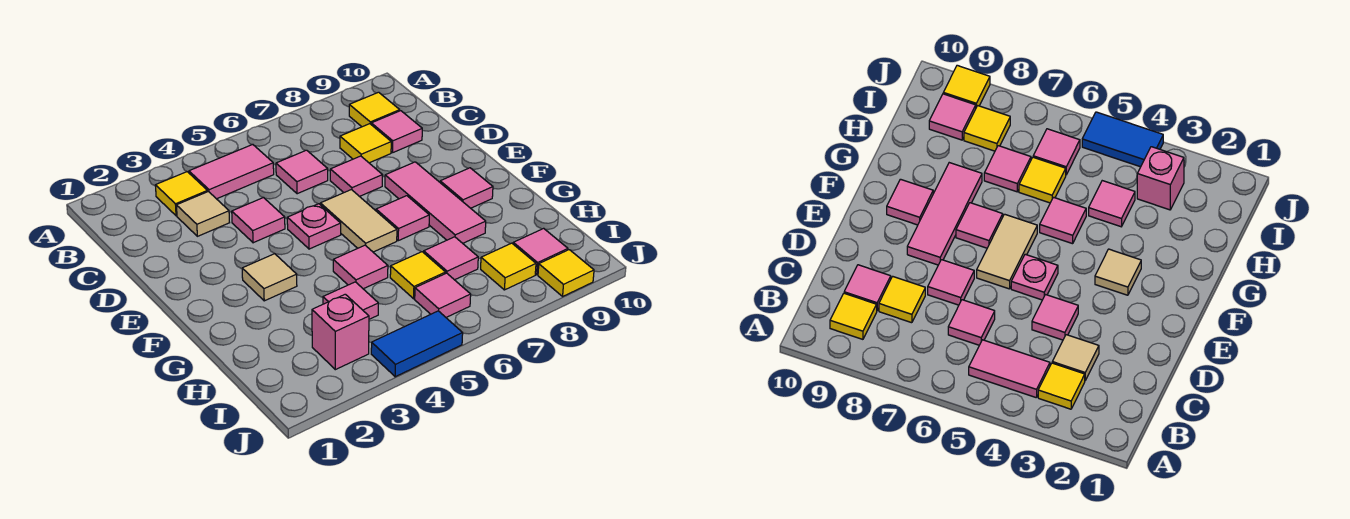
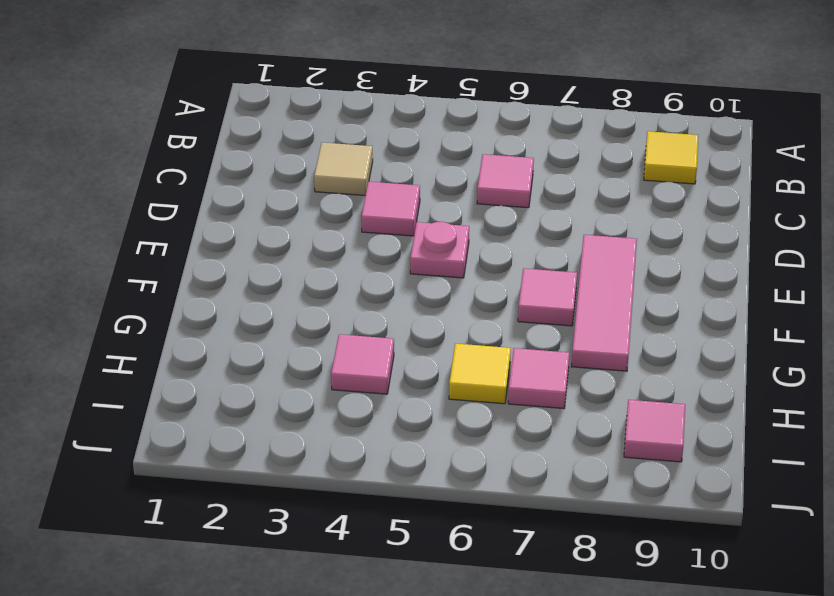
none -> yellow 1x1 tile [155,172,208,216]
none -> pink 1x2 tile [189,145,274,199]
none -> yellow 1x1 tile [340,124,391,163]

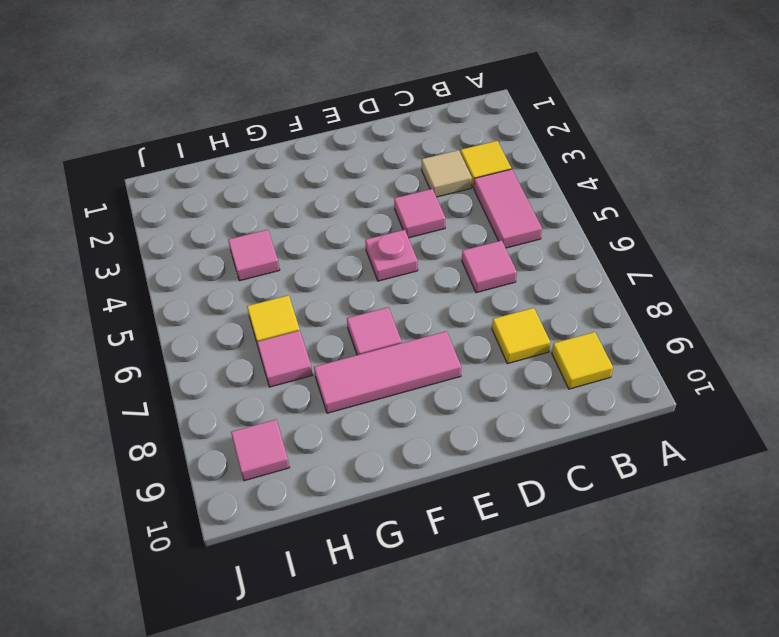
none -> pink 1x1 tile [371,111,422,153]
none -> pink 1x1 tile [330,156,383,197]
none -> tan 1x2 tile [320,190,397,252]

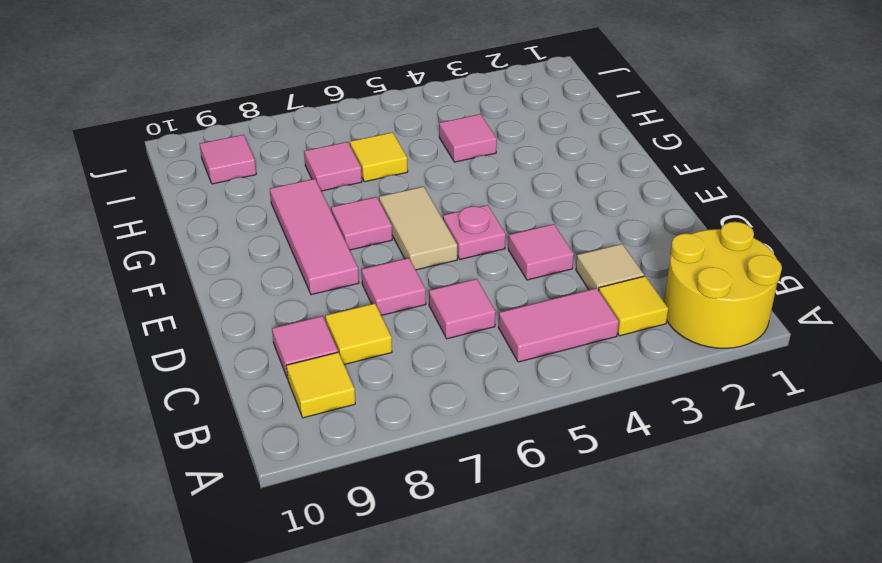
yellow 2x2 round brick [664,222,782,348] -> none
none -> tan 1x1 tile [242,254,297,301]
none -> pink 1x1 tile [440,168,493,208]
none -> pink 1x1 tile [333,245,388,289]

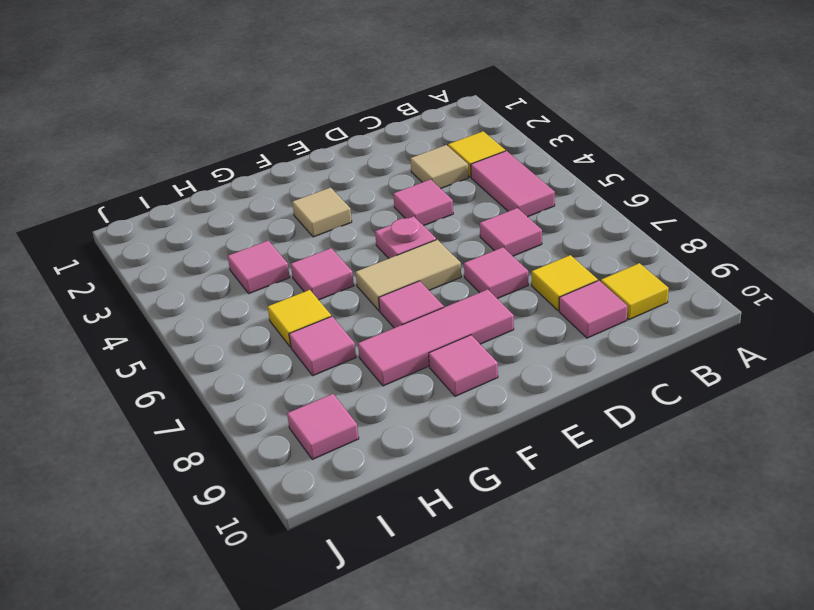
none -> pink 1x1 brick [312,294,369,370]
none -> pink 1x1 tile [415,273,471,317]
none -> yellow 1x1 tile [481,243,536,290]

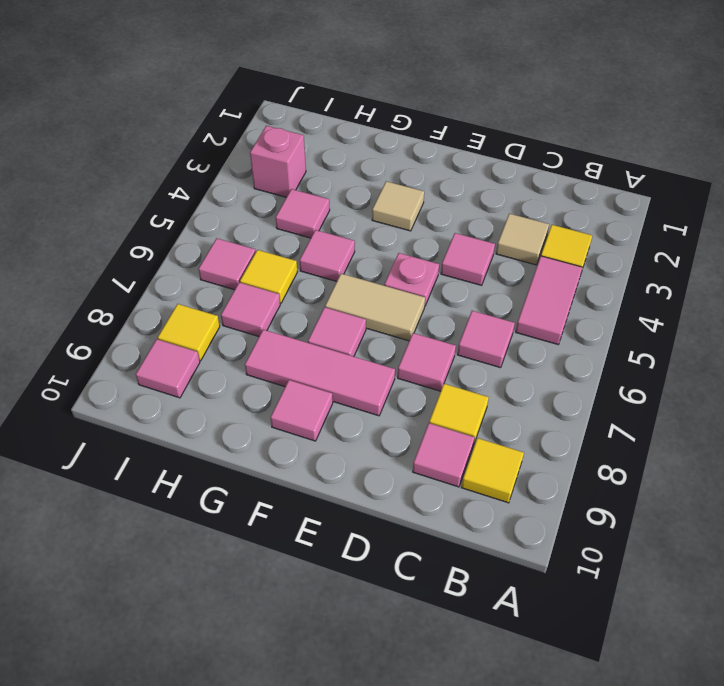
none -> blue 1x2 tile [371,311,463,377]
none -> yellow 1x1 tile [538,250,594,296]

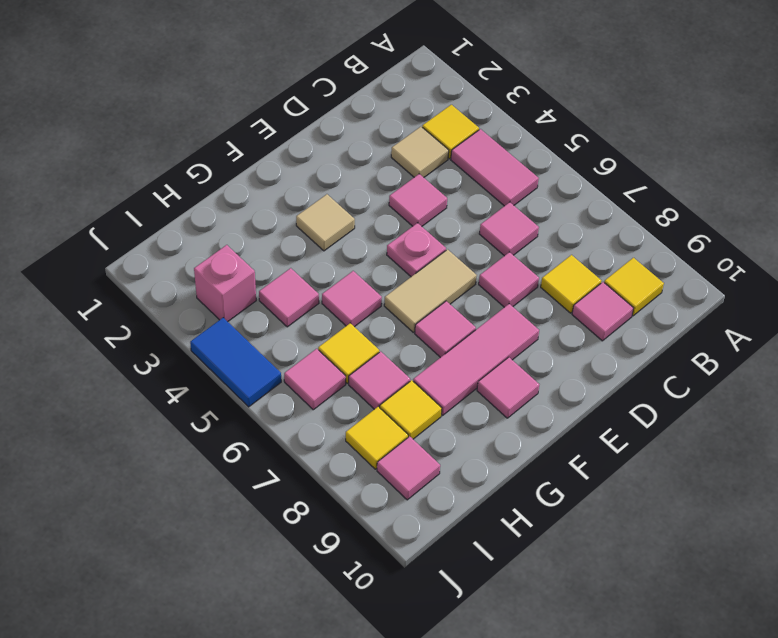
yellow 1x1 tile [380,380,442,439] -> yellow 1x1 tile moved to [538,250,594,296]

